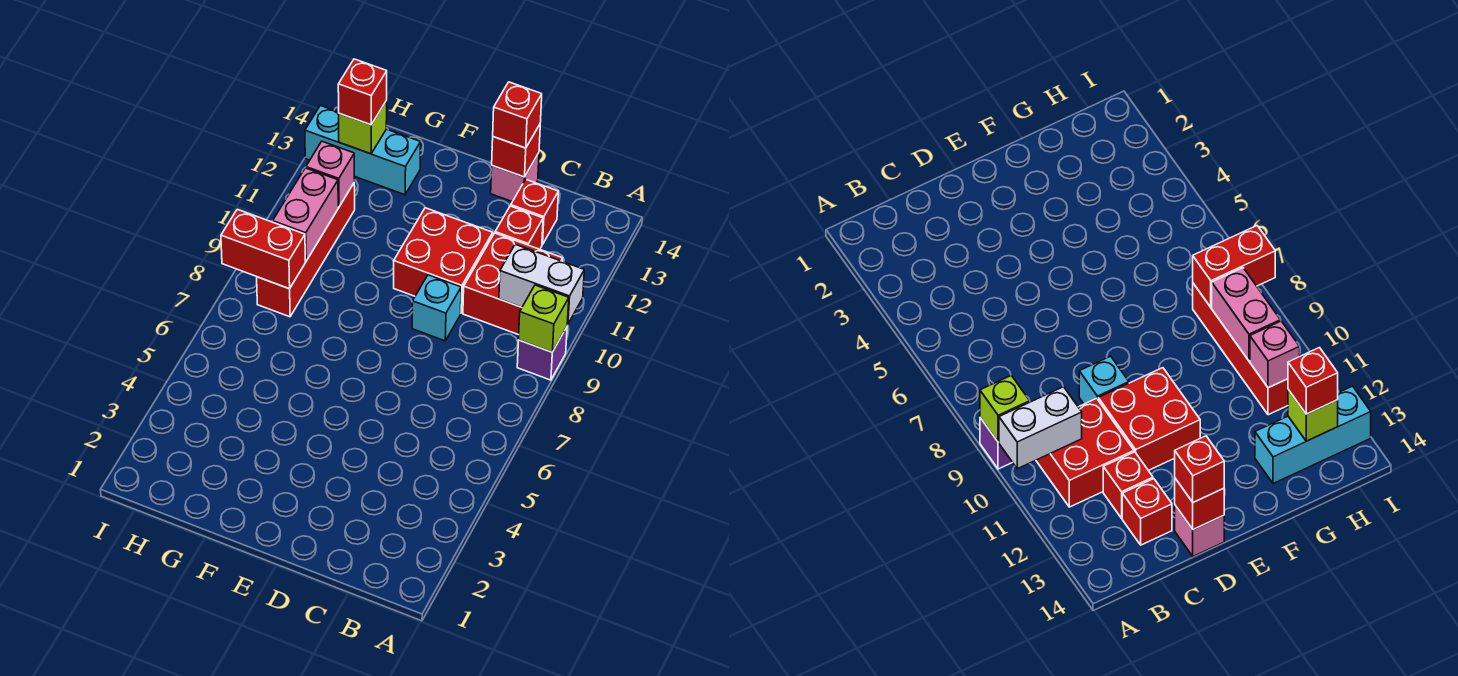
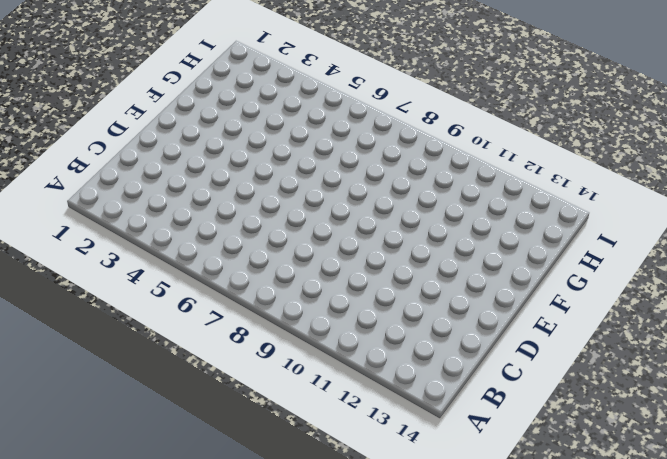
none -> purple 1x1 brick [517,327,567,380]
none -> red 2x2 brick [463,233,563,335]
none -> red 1x1 brick [495,206,543,249]

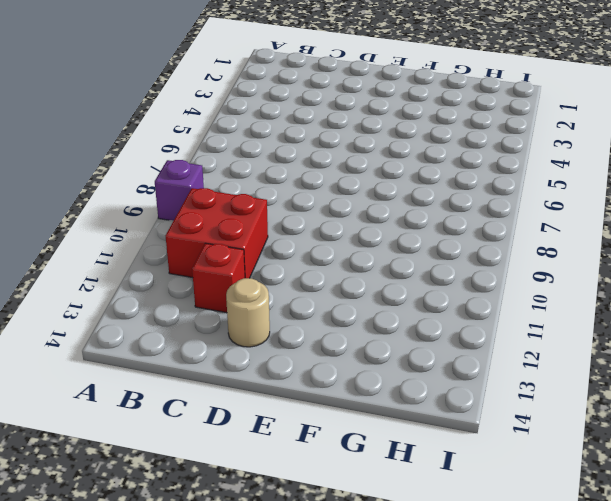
tan 1x1 round brick [226,278,270,347] -> none
none -> red 1x1 brick [511,179,558,245]
none -> cyan 1x1 brick [412,275,461,341]
none -> red 2x2 brick [394,208,493,313]

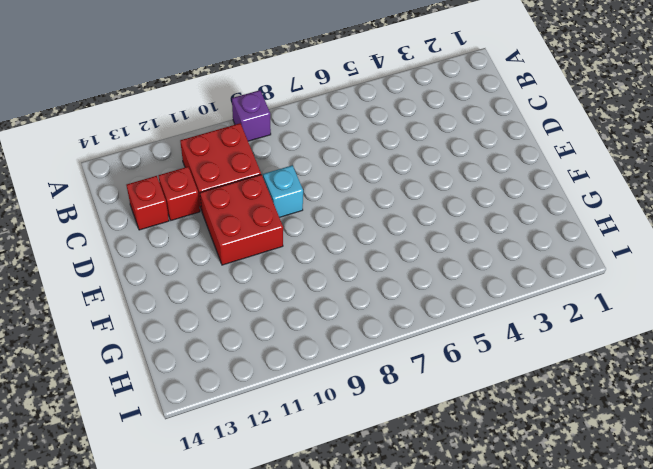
none -> pink 1x1 brick [491,153,539,202]
none -> cyan 1x3 brick [305,106,421,195]
none -> red 1x4 brick [257,183,355,317]

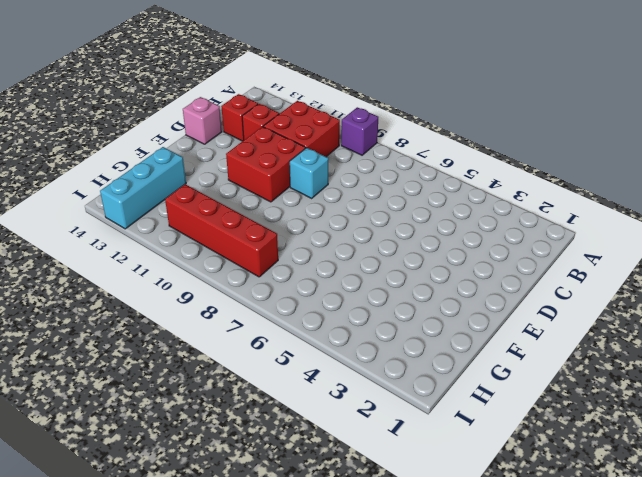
none -> lime 1x1 brick [519,285,569,352]
none -> white 1x2 brick [499,244,584,324]
none -> red 1x1 brick [492,125,540,177]

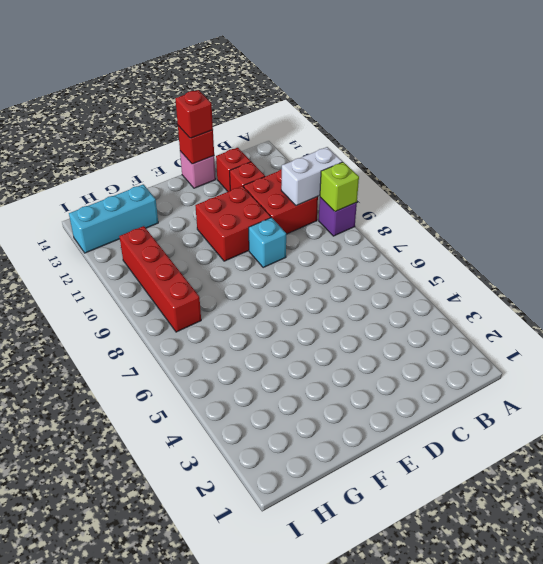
none -> red 1x2 brick [221,209,305,289]
none -> pink 1x2 brick [273,168,338,261]
none -> pink 1x1 brick [306,141,354,207]

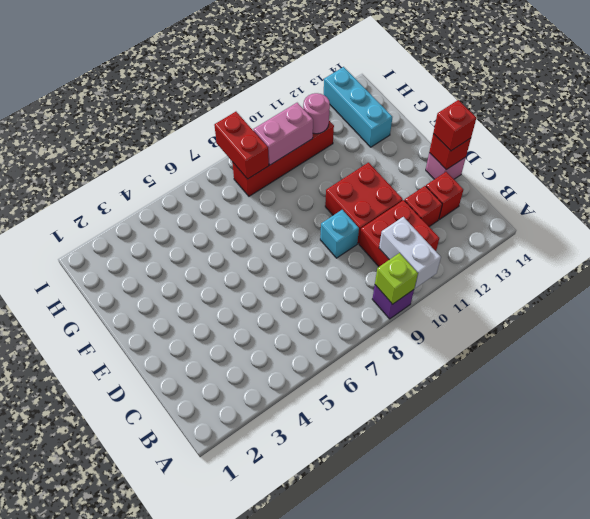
pink 1x1 round brick [303,93,330,134] -> pink 1x1 brick [306,141,354,207]
none -> lime 1x1 brick [339,101,387,154]
none -> red 1x1 brick [338,59,387,125]

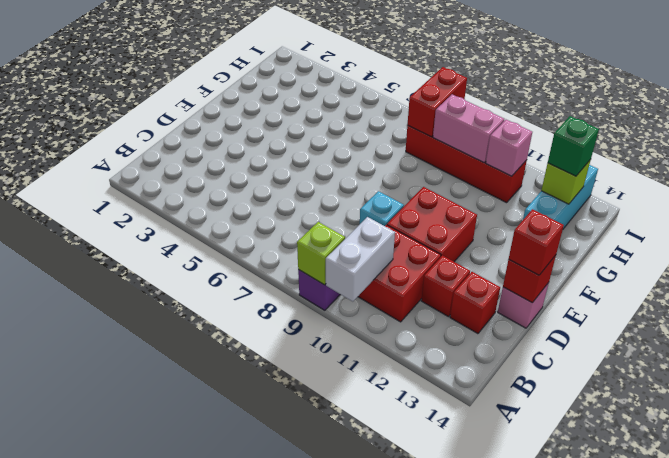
green 1x1 brick [548,116,599,176] -> red 1x1 brick [338,59,387,125]

